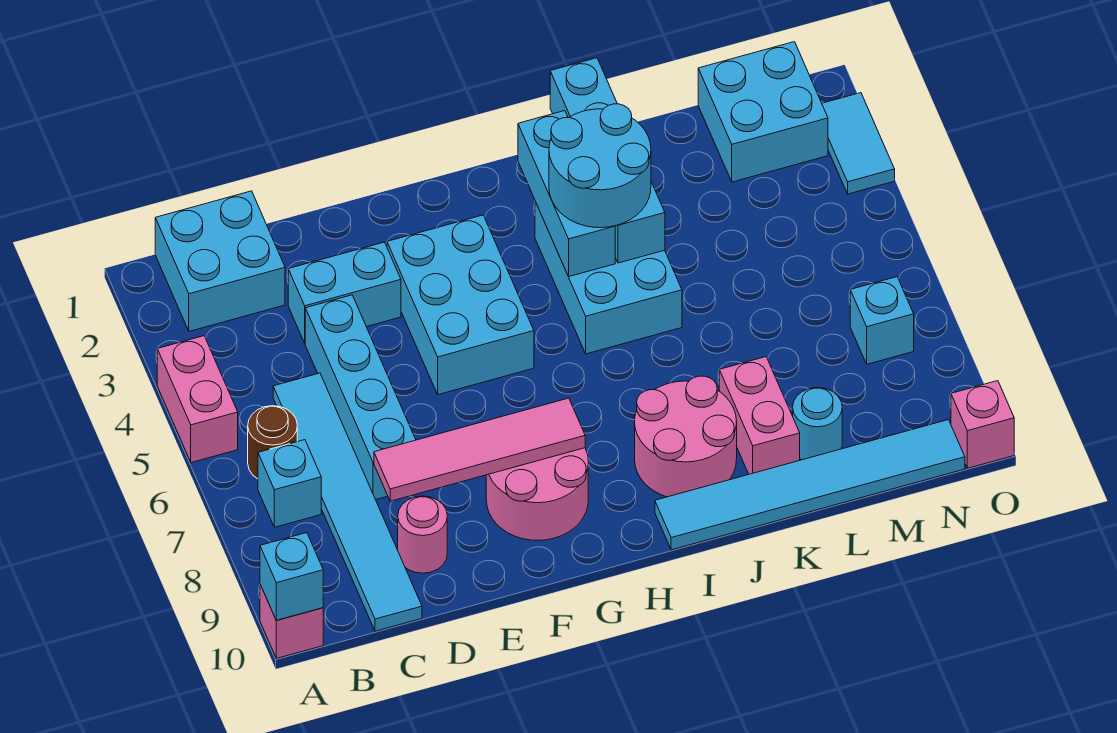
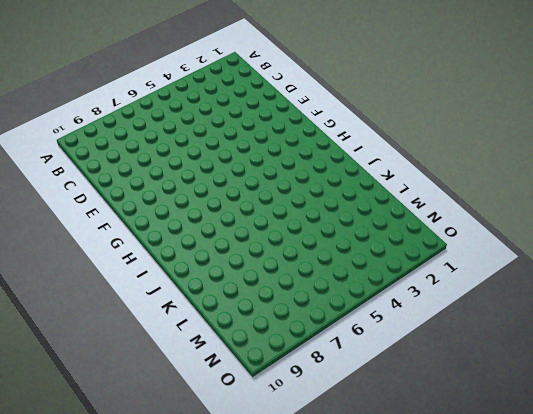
none -> pink 1x2 brick [157,336,238,463]
none -> pink 1x1 brick [260,585,323,658]
none -> cyan 2x2 brick [155,191,285,331]

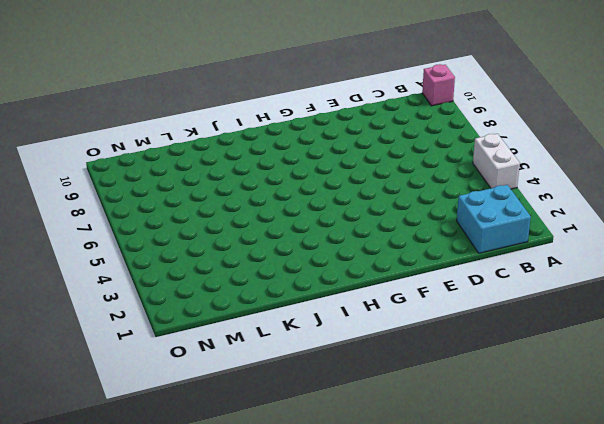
white 1x2 brick [473,134,520,189] -> pink 1x2 brick [157,336,238,463]
none -> brown 1x1 round brick [248,406,297,479]
none -> cyan 1x1 brick [258,440,321,527]
none -> cyan 1x6 tile [273,373,422,631]

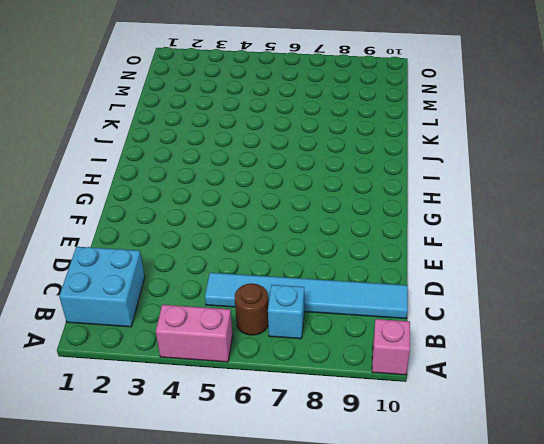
none -> cyan 1x2 brick [288,242,401,343]
none -> cyan 1x4 brick [305,295,416,500]
none -> pink 1x1 round brick [398,496,447,573]

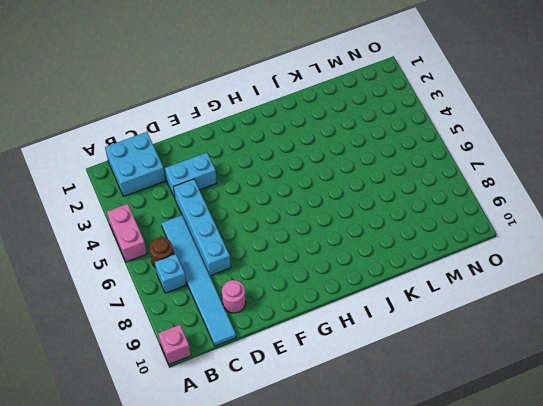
none -> cyan 2x3 brick [387,215,534,395]
none -> pink 2x2 round brick [486,448,588,540]
none -> cyan 2x3 brick [535,202,682,354]

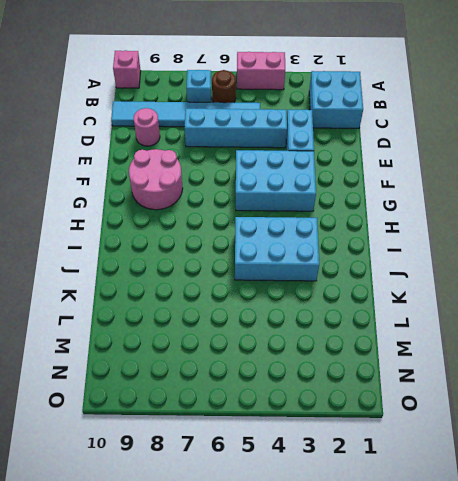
none -> pink 2x2 round brick [635,376,737,497]
none -> cyan 1x6 tile [655,420,965,550]
none -> pink 1x2 brick [719,357,800,474]

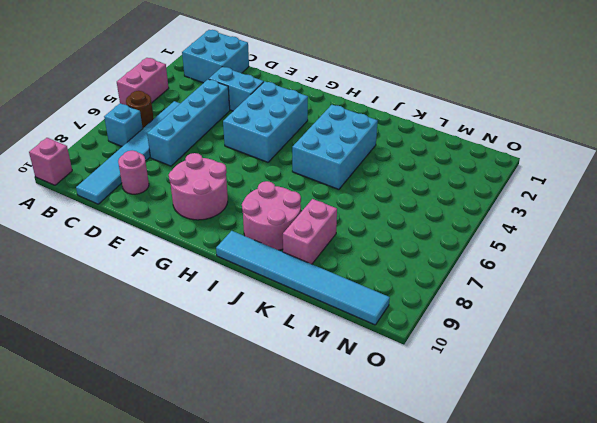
none -> cyan 1x1 round brick [793,388,842,460]
none -> cyan 2x2 brick [698,42,828,182]
none -> cyan 1x1 brick [850,277,914,364]

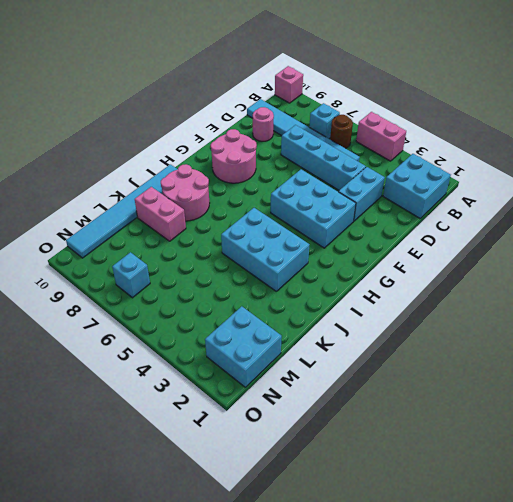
none -> cyan 1x1 round brick [793,388,842,460]
none -> cyan 1x2 tile [822,93,895,194]
none -> pink 1x1 brick [951,381,1014,468]

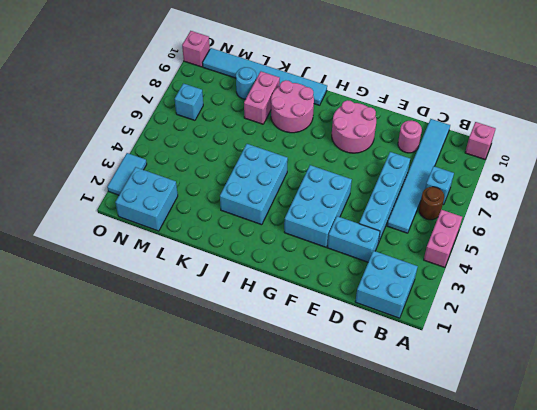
none -> cyan 1x1 brick [260,533,323,620]
none -> pink 1x4 tile [374,398,585,501]
none -> cyan 1x3 brick [518,111,615,277]

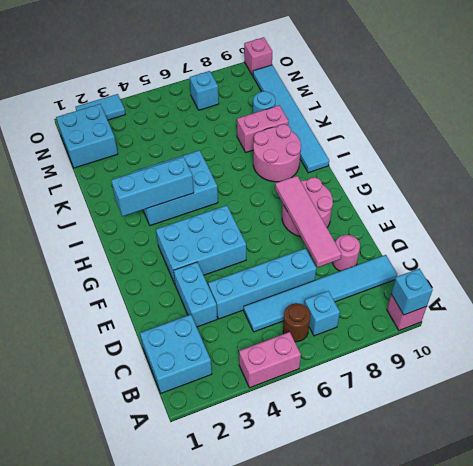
none -> cyan 1x4 brick [550,58,665,263]
none -> cyan 2x2 round brick [549,104,651,228]

